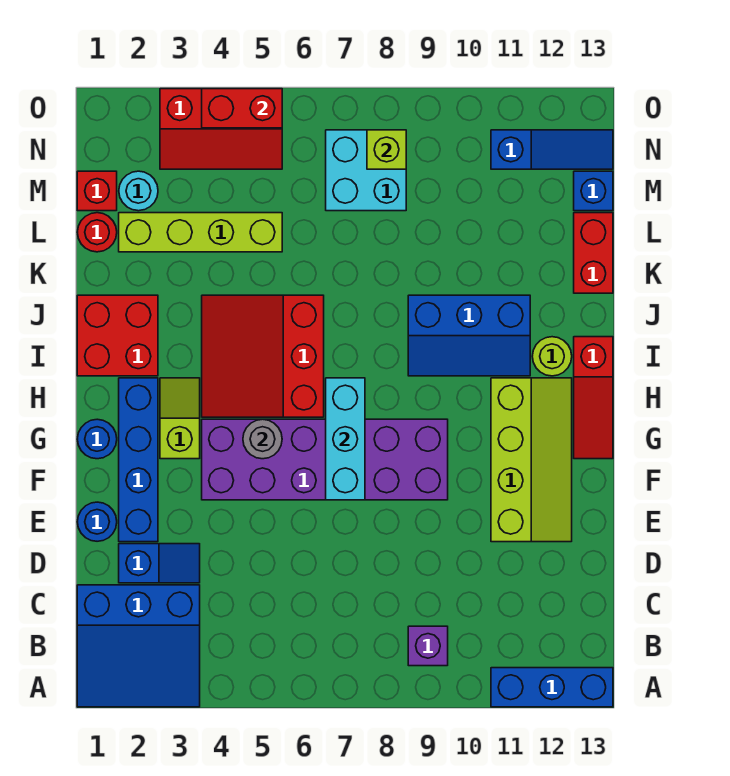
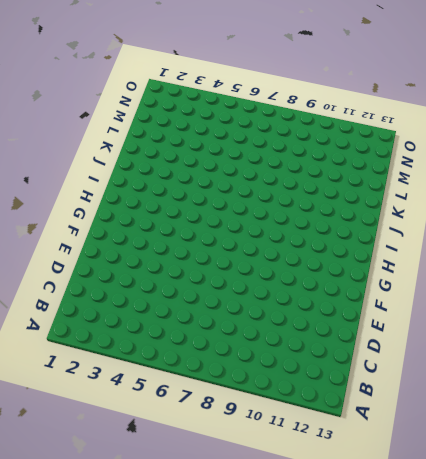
none -> blue 3x3 slope [77,585,200,707]
none -> blue 1x3 brick [491,668,613,707]
none -> purple 1x1 brick [408,626,448,666]

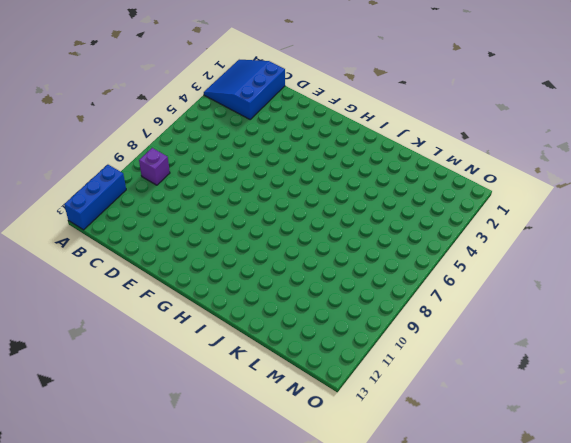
none -> blue 1x2 slope [119,544,200,583]
none -> blue 1x1 round brick [77,502,117,541]
none -> blue 1x4 brick [119,378,158,542]

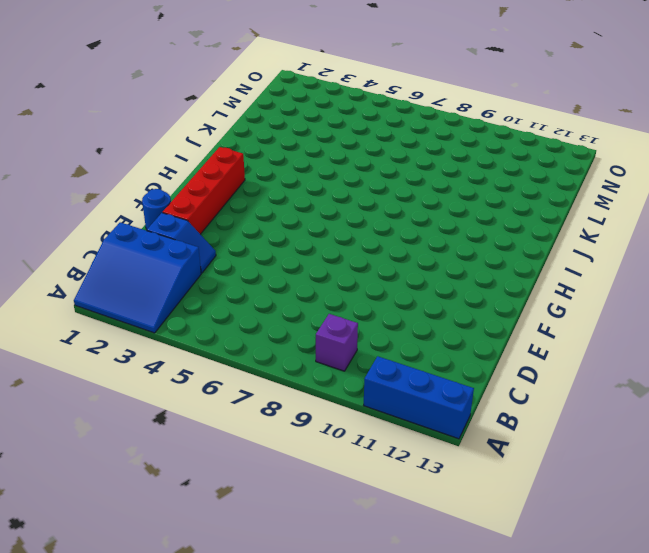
red 1x4 brick [163,147,245,234] -> blue 1x4 brick [119,378,158,542]
none -> lime 2x4 slope [491,378,572,542]
none -> purple 2x6 brick [202,419,448,500]
none -> blue 1x1 round brick [77,419,117,459]

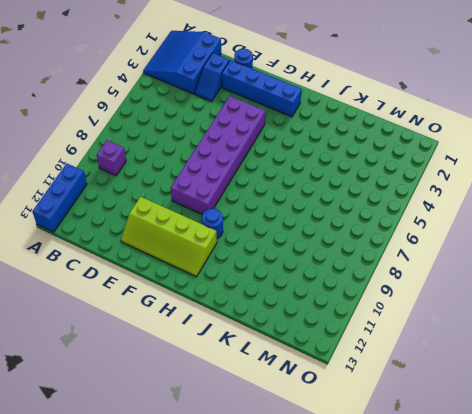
blue 1x1 round brick [202,209,223,238] -> blue 1x1 round brick moved to [77,419,117,459]
none -> lime 1x2 slope [160,378,200,459]
none -> red 1x3 slope [574,337,613,459]
none -> red 3x3 slope [202,295,324,417]

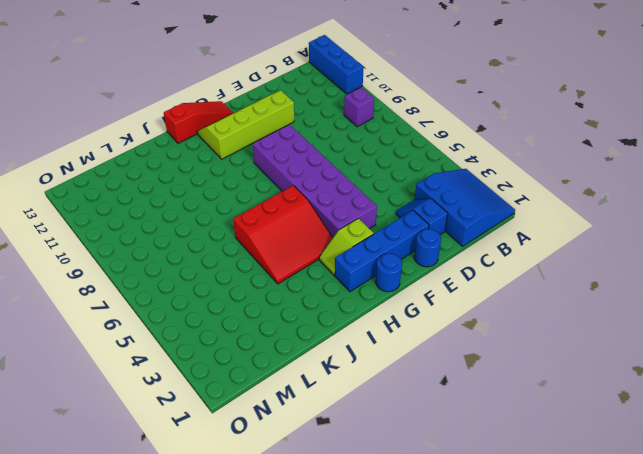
none -> red 2x2 brick [77,295,158,376]
none -> blue 2x3 slope [408,295,530,376]
none -> lime 1x1 round brick [532,337,572,376]

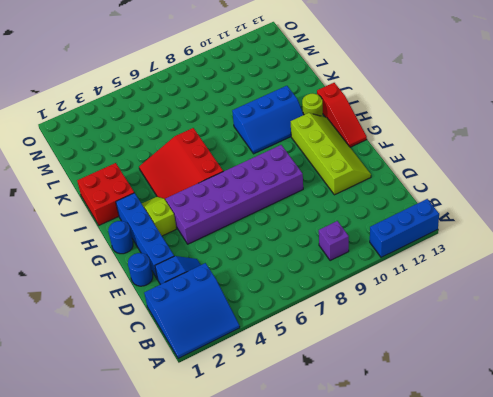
none -> red 1x2 brick [574,213,613,293]
none -> red 1x1 round brick [77,213,117,252]
none -> lime 1x4 brick [119,213,282,252]

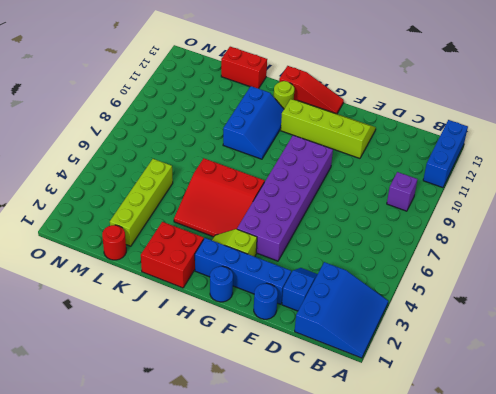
none -> red 1x1 brick [77,171,117,211]
none -> cyan 1x1 round brick [119,171,158,211]
none -> cyan 2x2 brick [326,130,406,211]

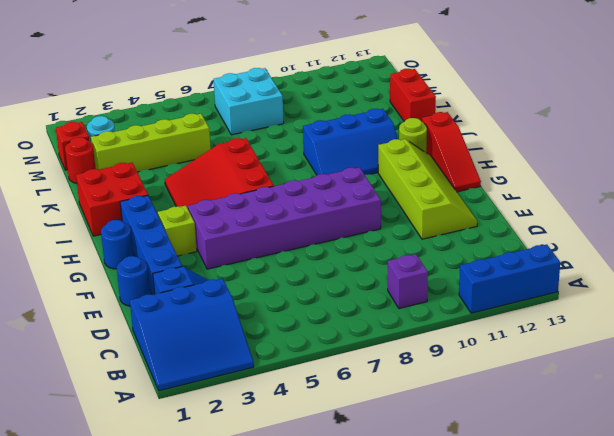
none -> blue 1x1 brick [574,171,613,211]
none -> red 2x3 slope [160,89,282,169]
none -> blue 1x3 slope [491,130,613,169]

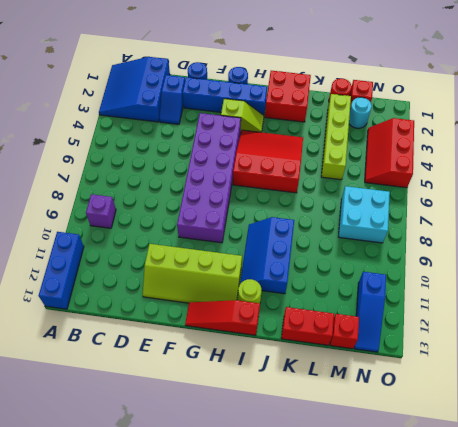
red 1x1 brick [330,314,359,349] -> blue 1x1 brick [574,171,613,211]
none -> cyan 1x3 brick [326,378,365,500]
none -> grey 1x1 round brick [243,419,282,459]
none -> lime 1x1 brick [367,130,406,169]

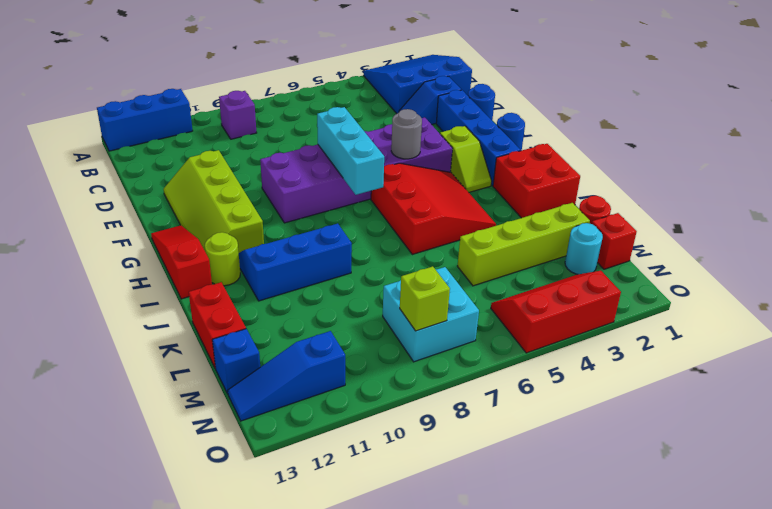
none -> red 1x2 brick [202,89,282,128]

